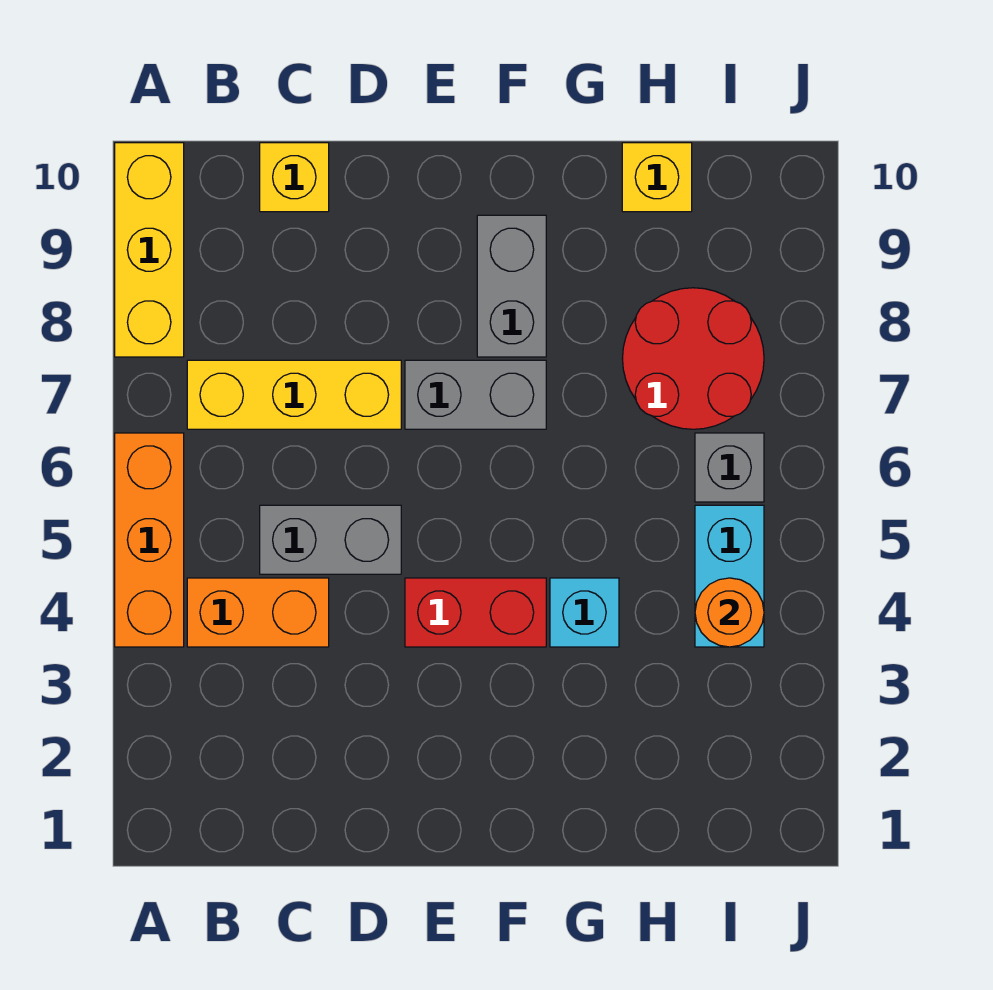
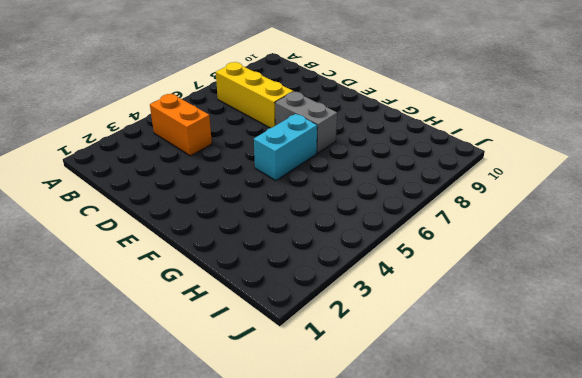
cyan 1x2 brick [254,114,317,180] -> cyan 1x2 brick moved to [695,505,764,647]
none -> orange 1x3 brick [115,433,184,647]
none -> yellow 1x3 brick [115,143,184,357]
none -> grey 1x2 brick [260,505,401,574]

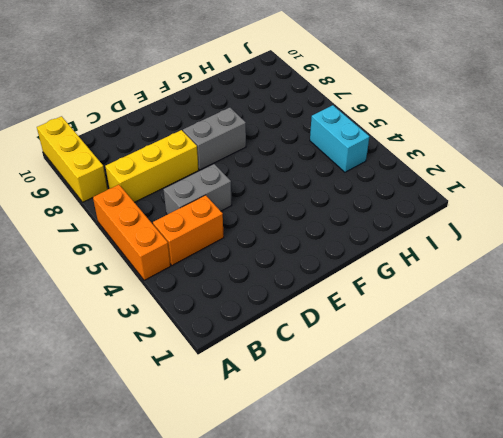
none -> yellow 1x1 brick [260,143,329,212]
none -> red 1x2 brick [405,578,546,647]
none -> grey 1x2 brick [477,215,546,357]

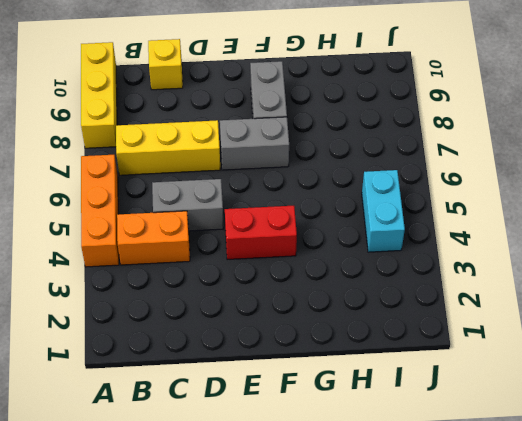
none -> cyan 1x1 brick [550,578,619,647]
none -> red 2x2 round brick [623,288,764,429]
none -> yellow 1x1 brick [622,143,692,212]

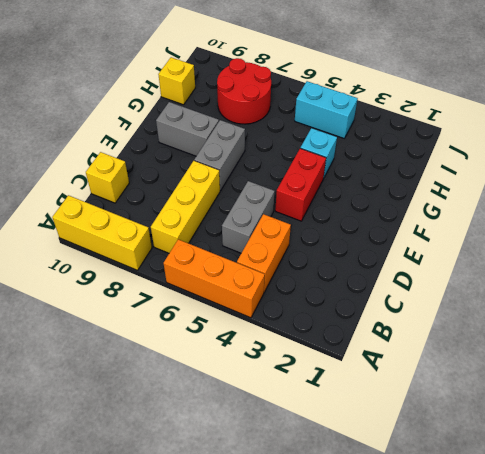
none -> grey 1x1 brick [695,433,764,502]
none -> orange 1x1 round brick [695,578,764,647]

